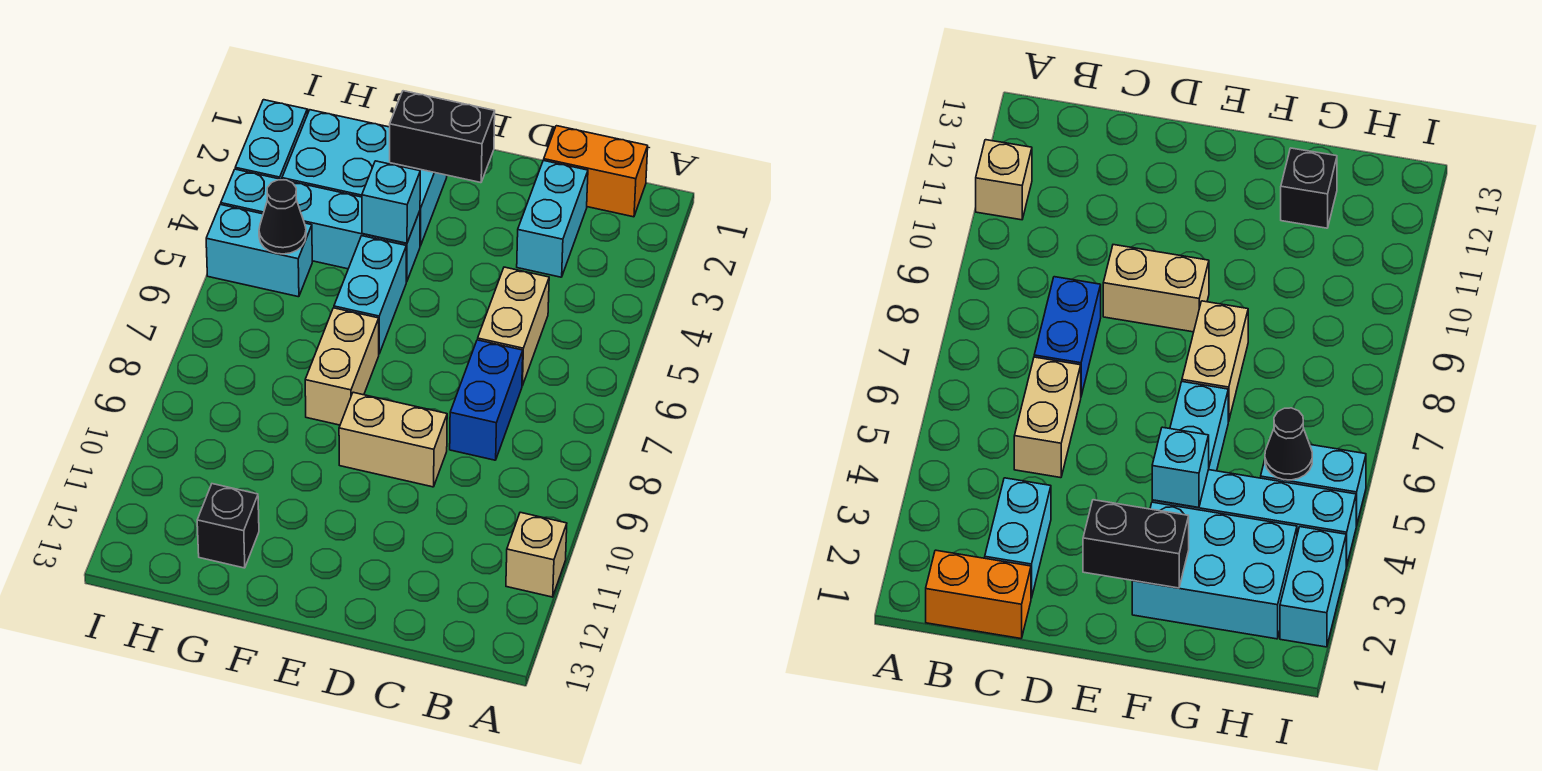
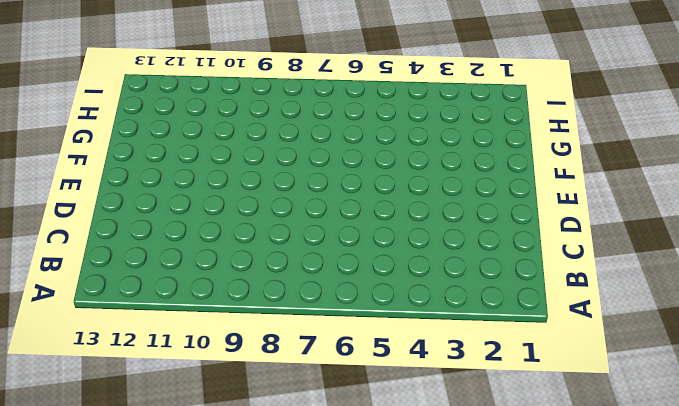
none -> tan 1x1 brick [506,512,567,597]
none -> orange 1x2 brick [544,126,648,217]
none -> cyan 1x2 brick [517,160,588,277]

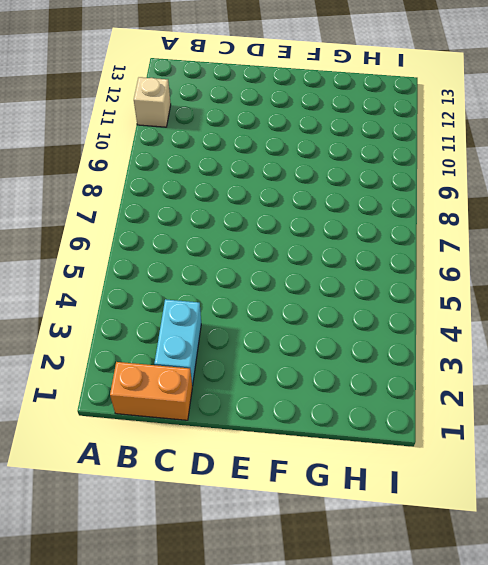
none -> tan 1x2 brick [478,267,549,386]
none -> blue 1x2 brick [450,340,523,460]
none -> tan 1x2 brick [339,392,447,487]

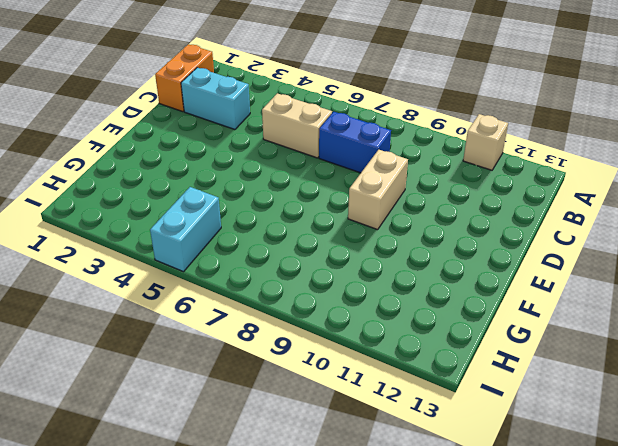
none -> cyan 2x3 brick [282,110,447,246]
none -> cyan 1x4 brick [221,169,420,282]
none -> cyan 1x2 brick [334,236,406,354]

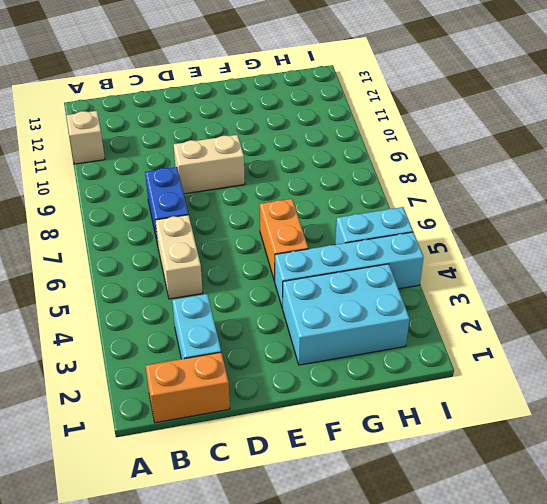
orange 1x2 brick [260,199,308,281] -> cyan 1x2 brick [334,236,406,354]
none -> tan 1x2 brick [305,308,379,425]
none -> black 1x1 brick [197,484,259,568]
none -> cyan 1x2 brick [235,100,307,179]

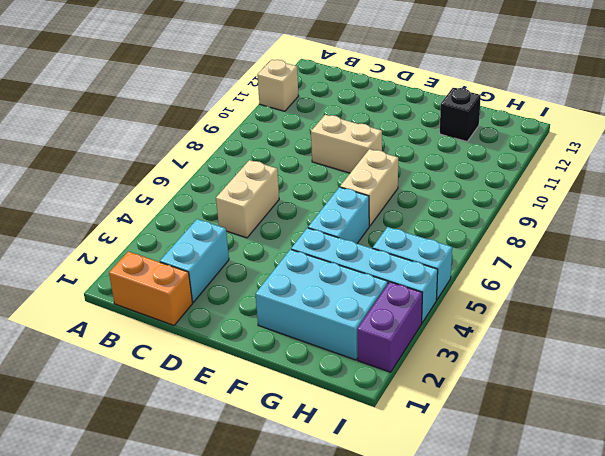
purple 1x2 brick [357,282,422,372] -> cyan 1x2 brick [235,100,307,179]
none -> blue 1x2 brick [450,340,523,460]
none -> black 1x2 brick [390,91,495,183]
none -> cyan 1x1 brick [362,161,420,243]

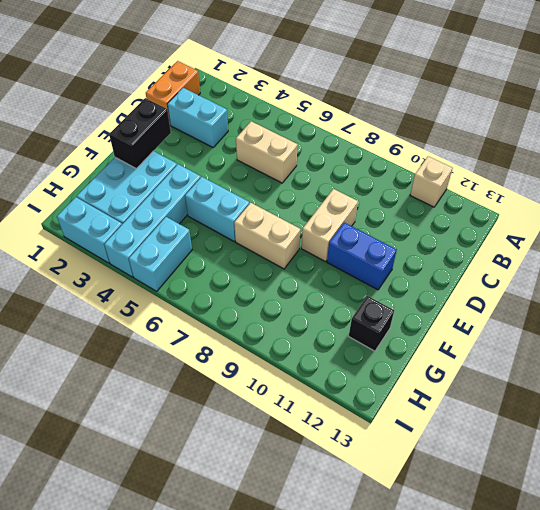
blue 1x2 brick [327,223,397,290] -> blue 1x2 brick moved to [450,340,523,460]
none -> cyan 1x1 brick [362,161,420,243]
none -> black 1x1 cone [259,180,306,254]

